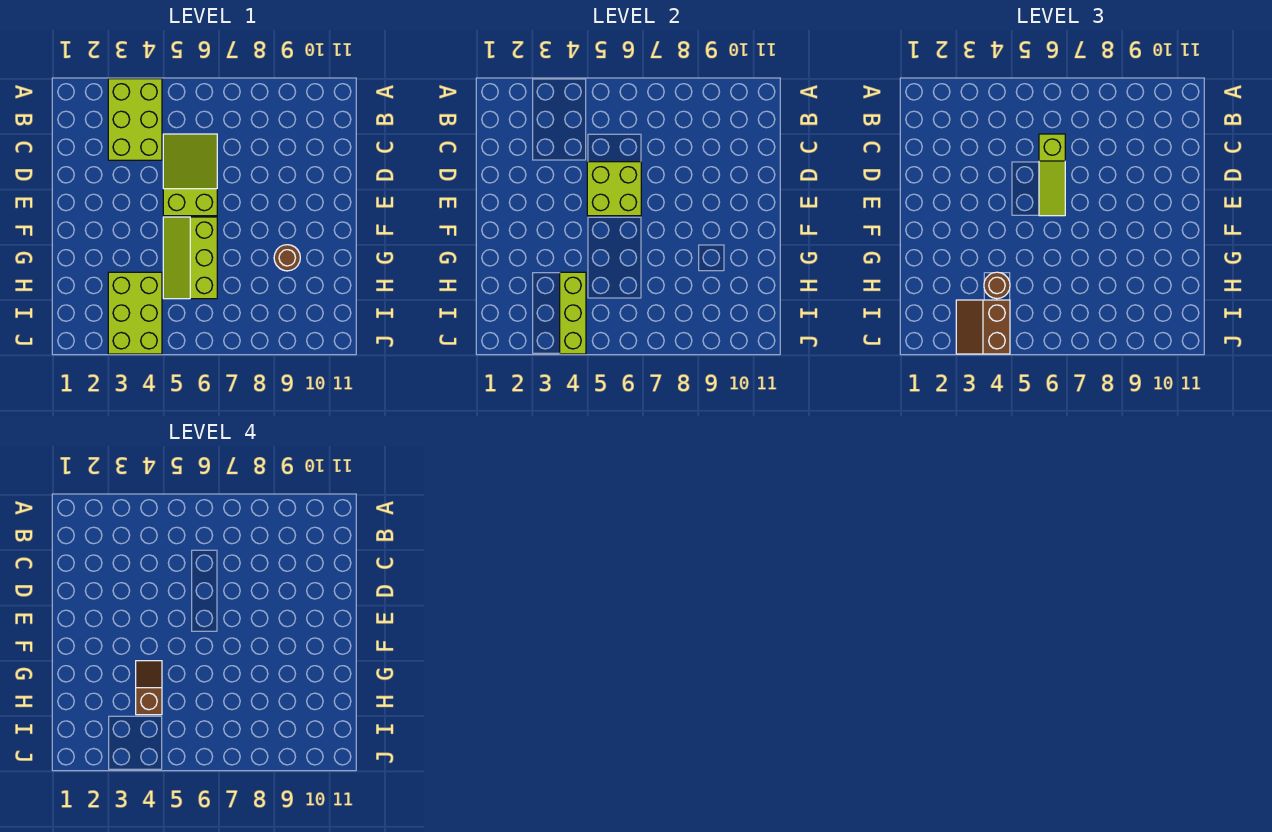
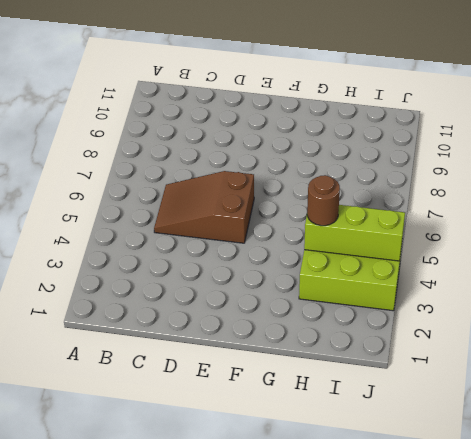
brown 2x3 slope [154,171,254,243] -> lime 2x3 slope [163,134,217,216]
none -> lime 2x3 brick [108,79,162,160]
none -> lime 2x3 slope [163,217,217,299]

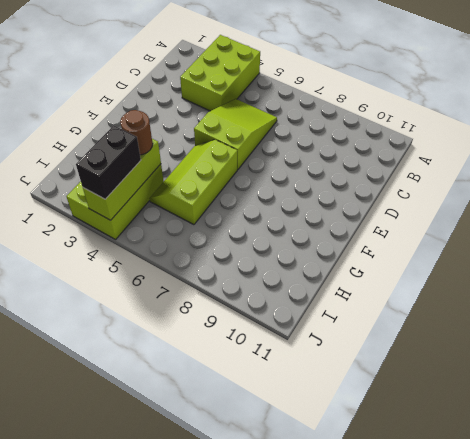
black 1x2 brick [76,125,141,199] -> brown 2x2 slope [956,300,1010,354]
none -> brown 1x1 round brick [274,245,300,271]
none -> lime 2x2 brick [587,162,641,216]

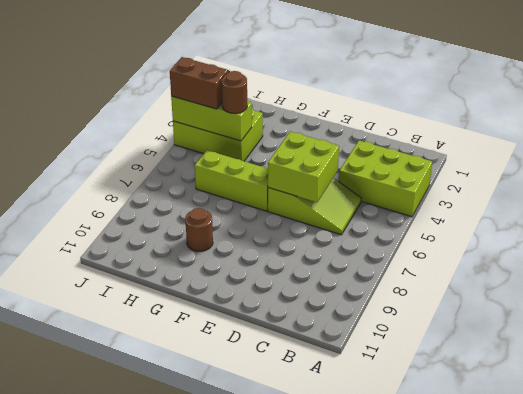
none -> lime 1x3 slope [1039,134,1065,216]
none -> brown 1x2 slope [136,661,162,715]

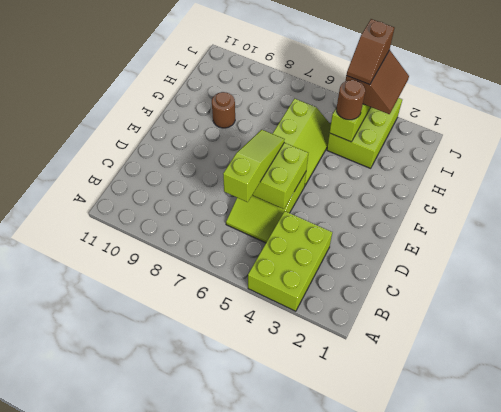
brown 1x2 slope [346,19,394,85] -> brown 1x2 slope moved to [136,661,162,715]

